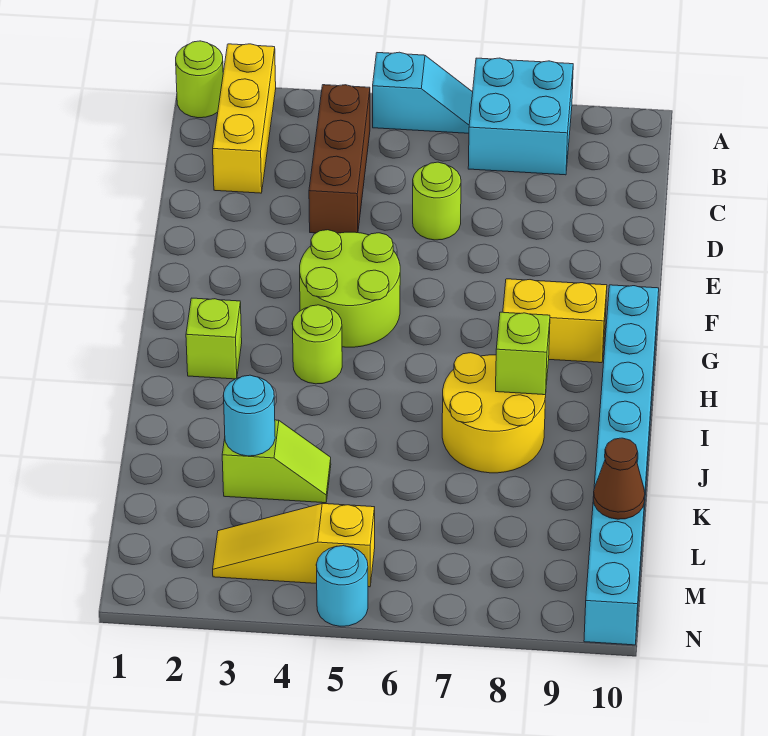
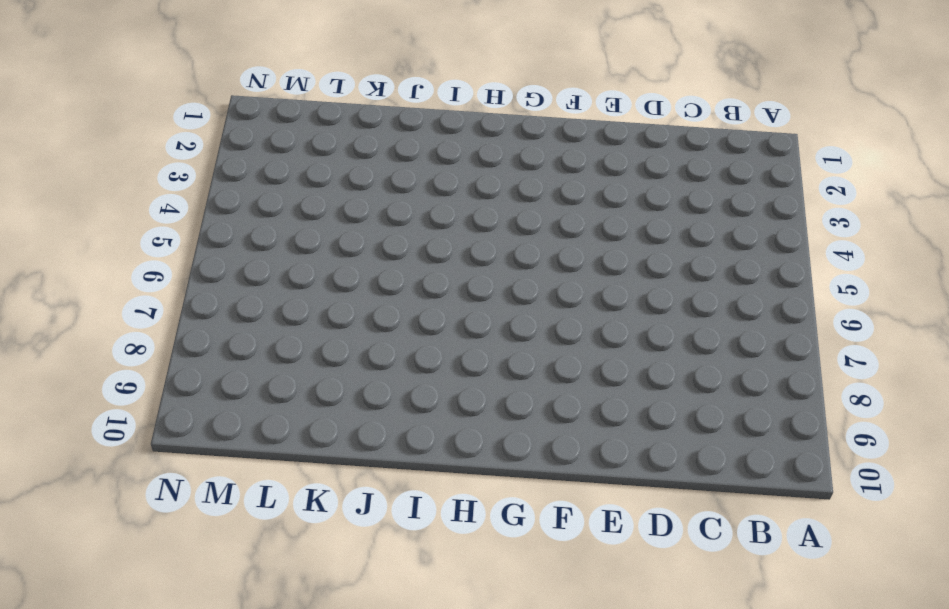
none -> lime 1x1 round brick [176,41,223,118]
none -> yellow 1x3 brick [213,44,276,193]
none -> cyan 1x2 slope [373,52,473,133]

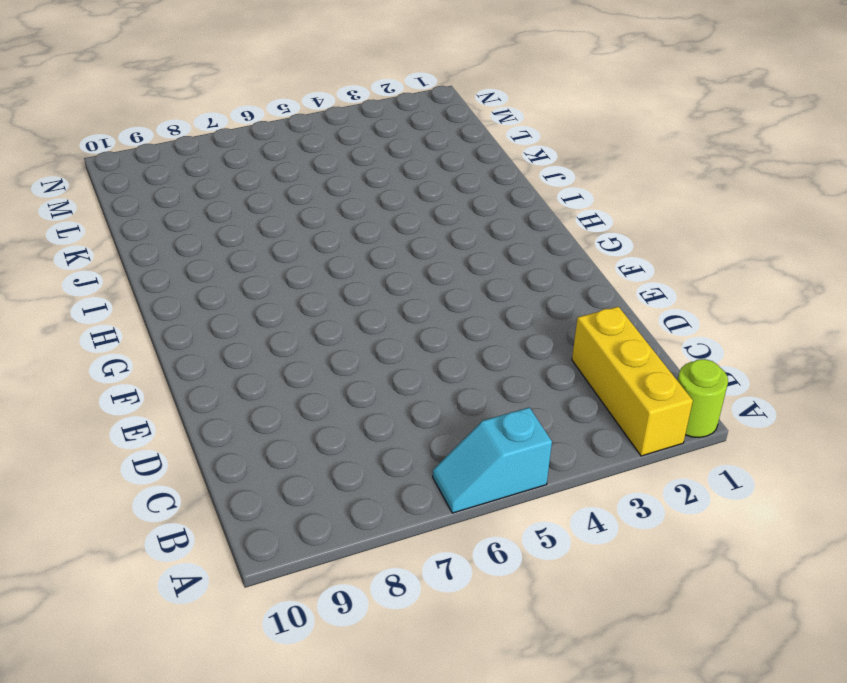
none -> cyan 2x2 brick [468,58,573,175]
none -> brown 1x3 brick [309,85,370,233]
none -> lime 1x1 round brick [413,162,461,240]

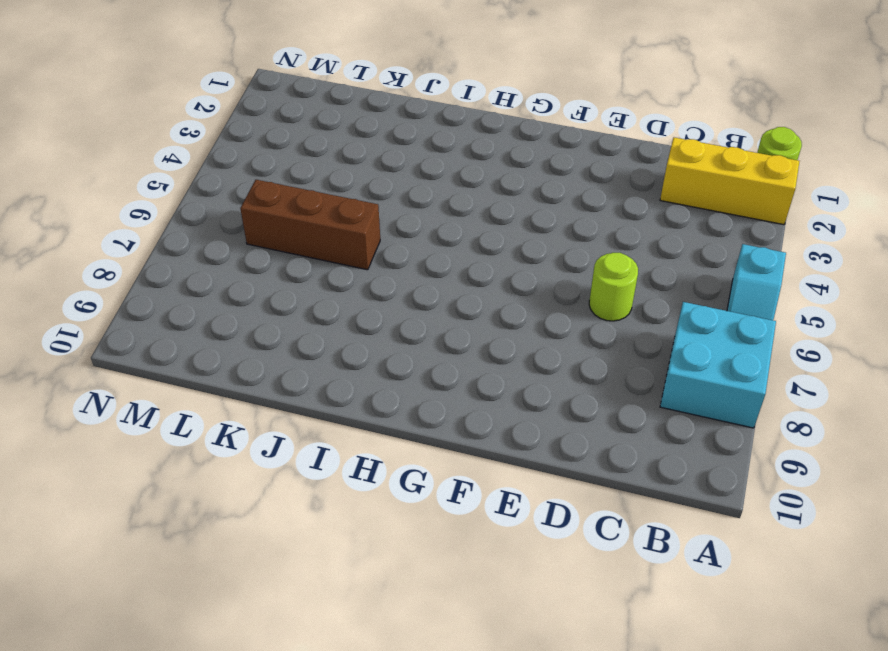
brown 1x3 brick [240,180,380,270] -> brown 1x3 brick moved to [309,85,370,233]
none -> lime 2x2 round brick [300,230,400,347]
none -> yellow 1x2 brick [503,279,607,363]
none -> cyan 1x8 brick [584,285,659,645]

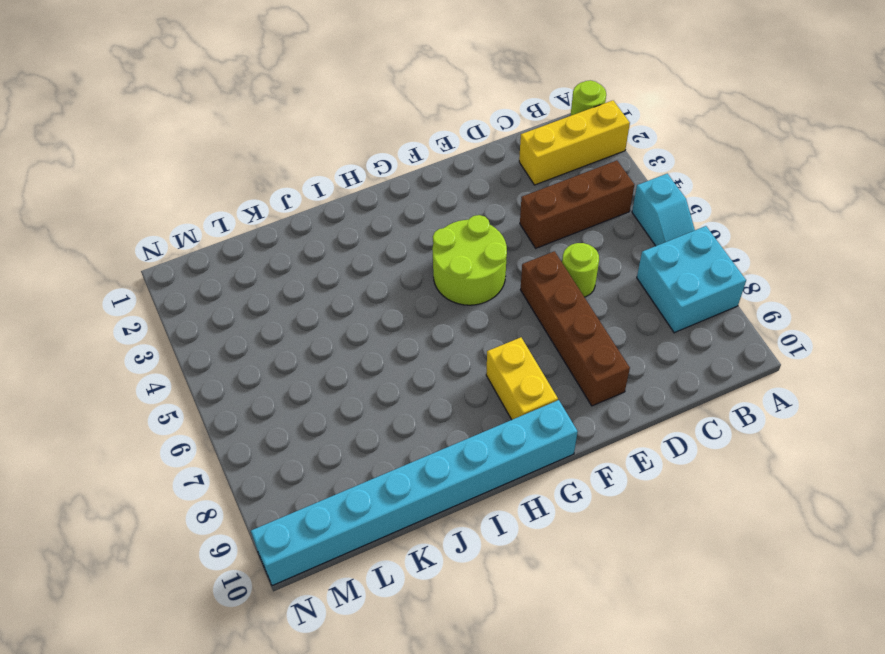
brown 1x4 brick [520,251,630,406] -> none
none -> lime 1x1 brick [186,298,242,379]
none -> lime 1x1 round brick [292,305,342,384]
none -> yellow 2x2 round brick [442,353,546,473]

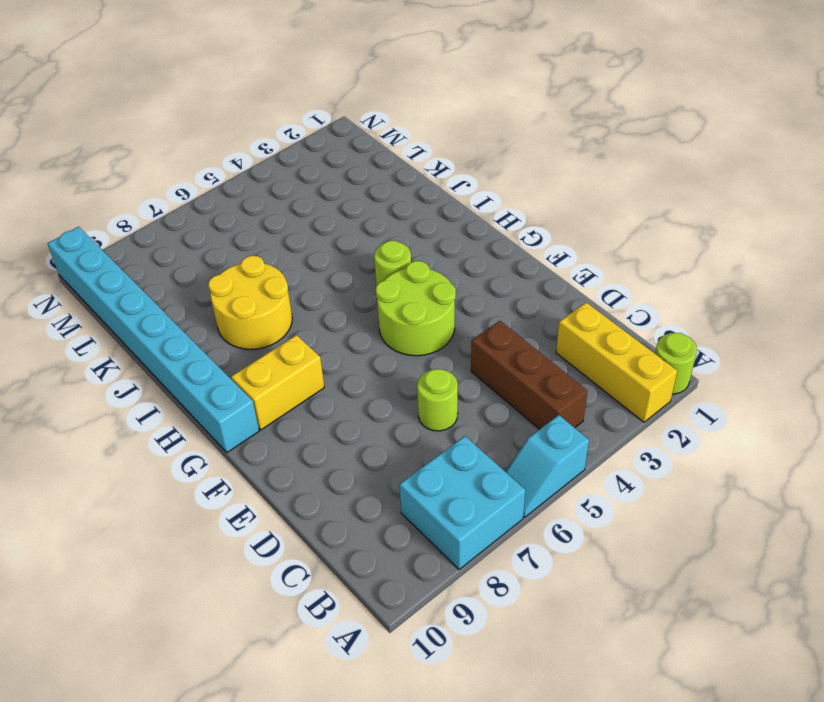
none -> lime 1x1 brick [186,298,242,379]
none -> lime 1x2 slope [222,420,331,503]
none -> yellow 1x3 slope [213,503,375,587]

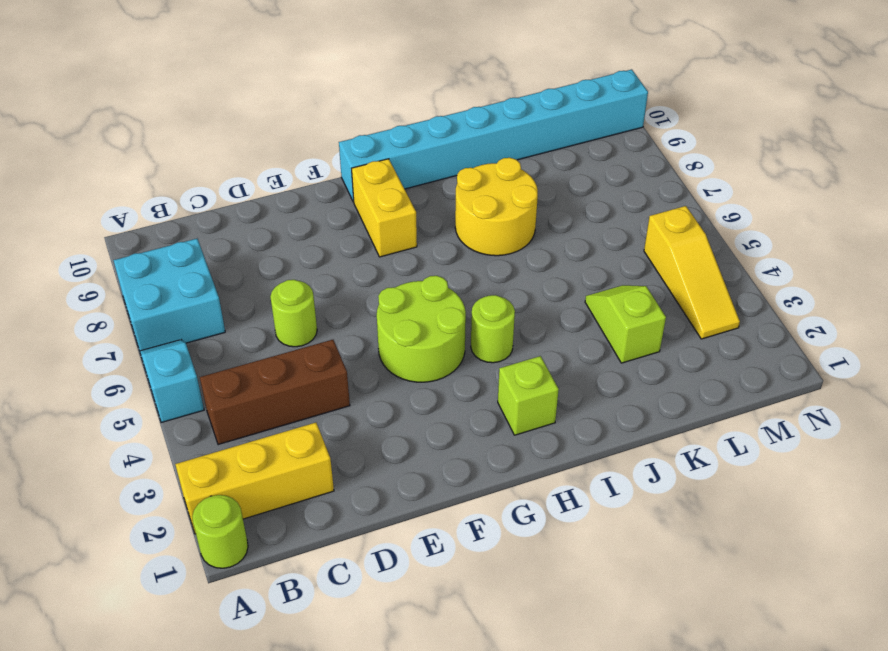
none -> cyan 1x1 round brick [316,546,368,626]
none -> lime 1x1 brick [496,312,550,395]
none -> cyan 1x1 round brick [224,375,275,456]

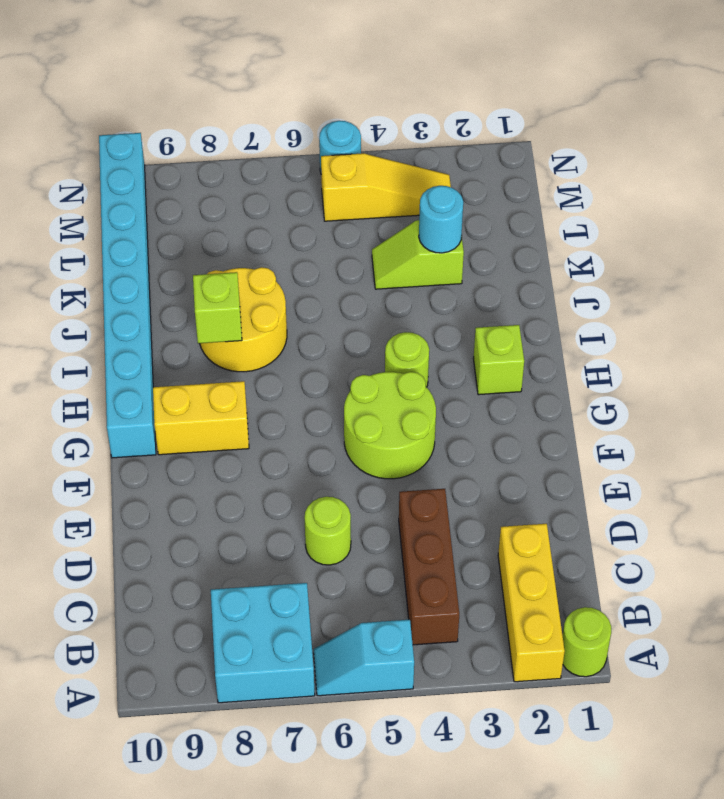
none -> brown 1x1 cone [593,438,645,519]

